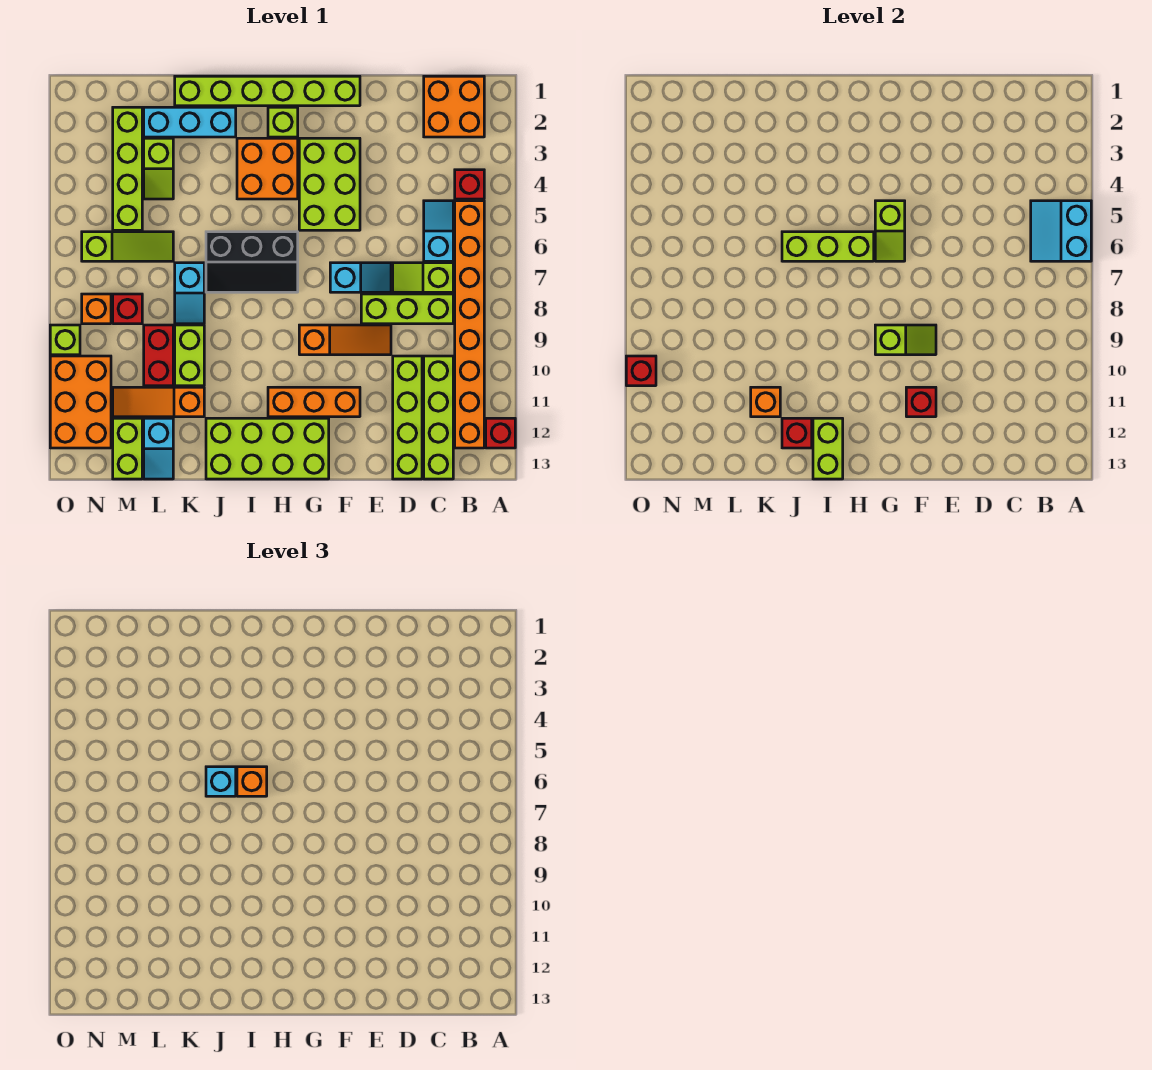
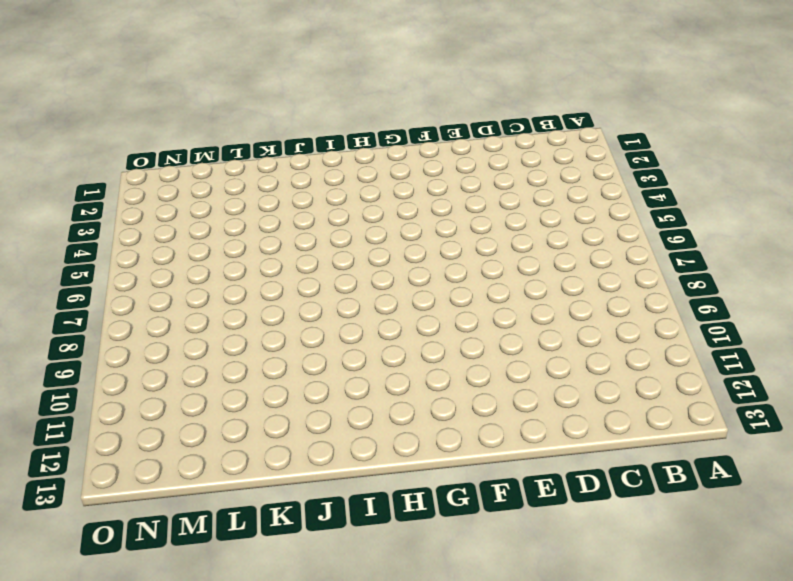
none -> red 1x1 brick [486,418,515,448]
none -> orange 2x2 brick [424,76,484,137]
none -> red 1x1 brick [455,170,484,199]
none -> orange 1x8 brick [455,201,484,448]

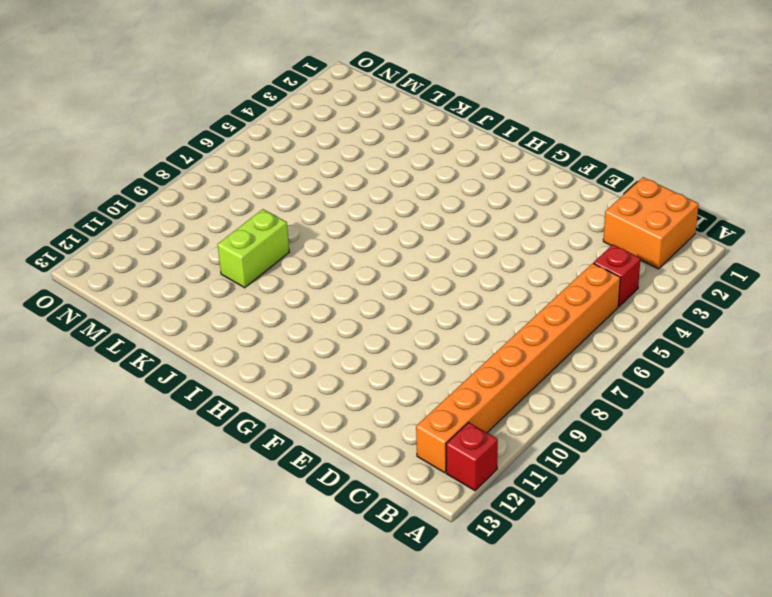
none -> cyan 1x2 slope [424,201,453,261]
none -> lime 1x2 slope [393,263,453,292]
none -> lime 1x3 brick [361,294,453,324]
none -> lime 1x4 brick [424,356,453,479]

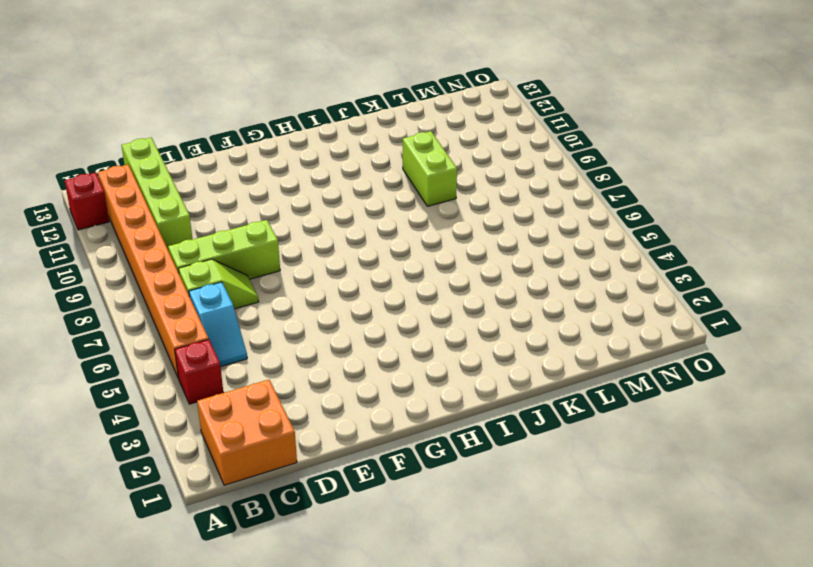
none -> lime 1x4 brick [393,356,422,479]
none -> cyan 1x2 slope [330,263,391,292]
none -> orange 1x3 slope [299,325,391,355]
none -> lime 1x6 brick [175,76,360,106]

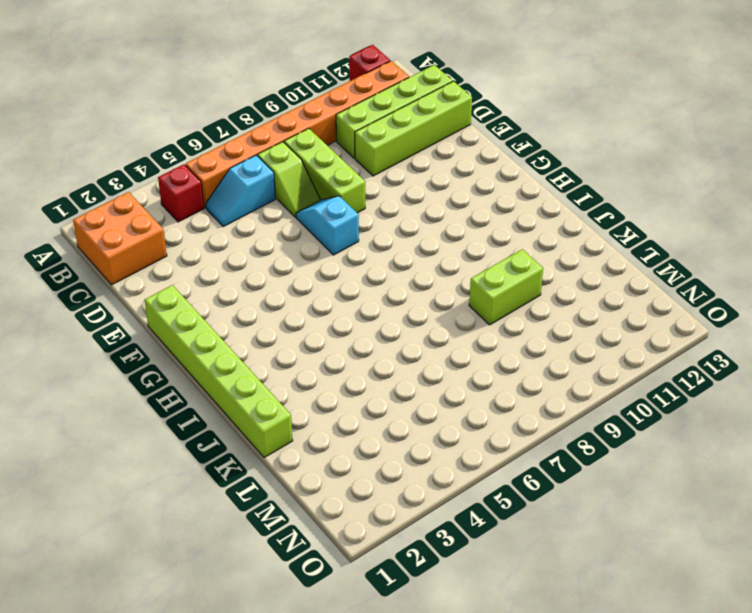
none -> orange 1x3 slope [299,325,391,355]
none -> lime 2x3 brick [299,138,360,230]
none -> orange 1x3 brick [268,387,360,417]
none -> lime 2x4 brick [206,418,329,479]

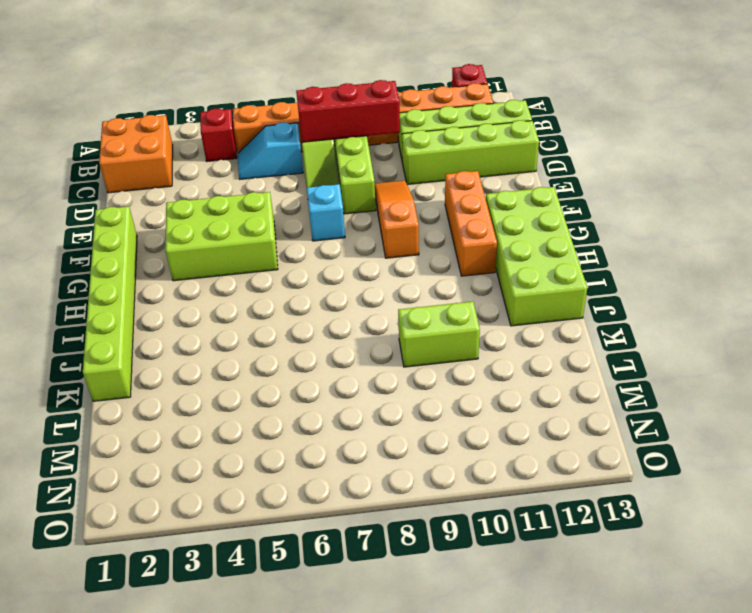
red 1x3 brick [296,80,400,142] -> none
none -> lime 1x1 brick [268,107,298,137]
none -> orange 2x2 brick [237,138,298,199]
none -> black 2x3 slope [206,232,298,292]
none -> cyan 1x3 brick [144,107,236,137]

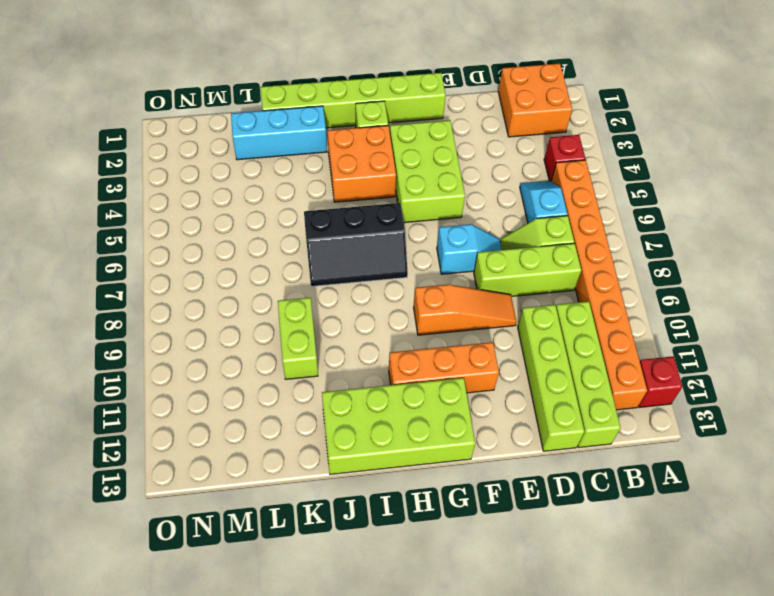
none -> cyan 1x2 slope [175,263,204,324]
none -> orange 1x3 slope [113,387,204,417]
none -> lime 1x2 slope [144,138,173,199]
none -> lime 1x3 slope [82,232,173,261]

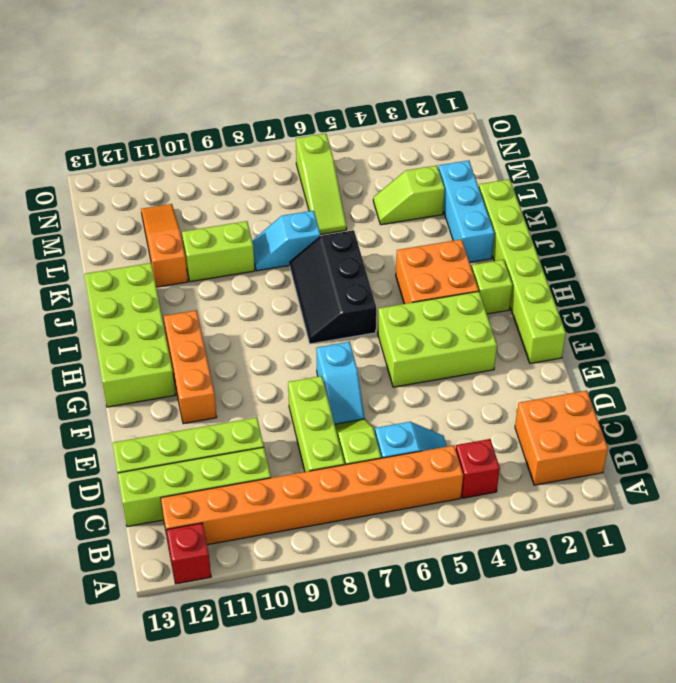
none -> orange 1x3 slope [299,325,391,355]
none -> red 1x2 brick [144,325,173,386]
none -> cyan 1x2 slope [144,418,173,479]
none -> lime 1x4 brick [113,107,142,230]

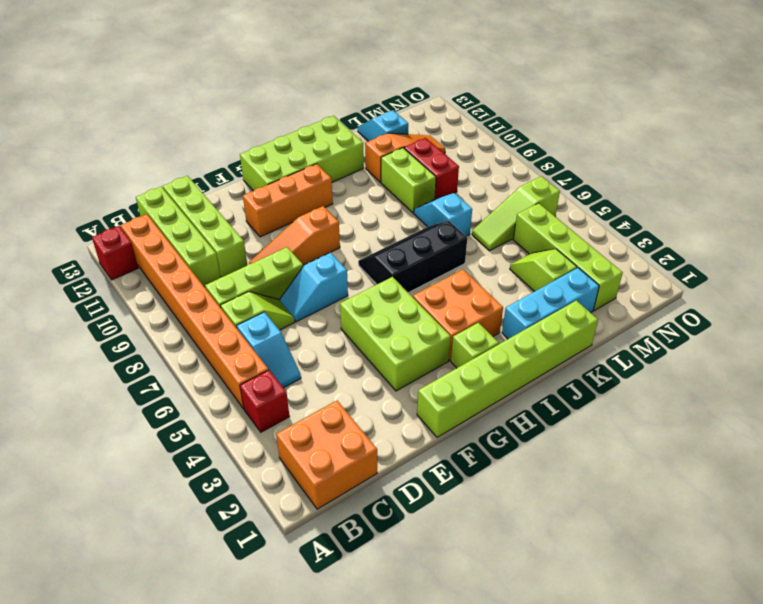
none -> red 1x1 brick [113,294,142,324]
none -> lime 1x2 brick [113,418,142,479]
none -> orange 1x1 brick [82,294,111,324]
none -> orange 2x3 brick [50,356,111,448]

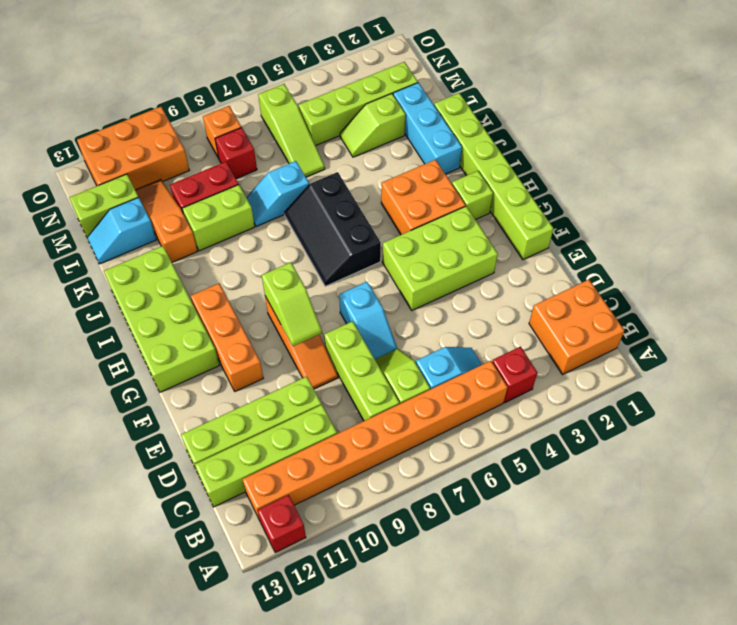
none -> lime 1x1 brick [50,325,80,355]
none -> cyan 2x2 slope [1031,201,1091,261]
none -> red 1x1 brick [906,387,936,417]
none -> lime 1x2 slope [875,201,905,261]

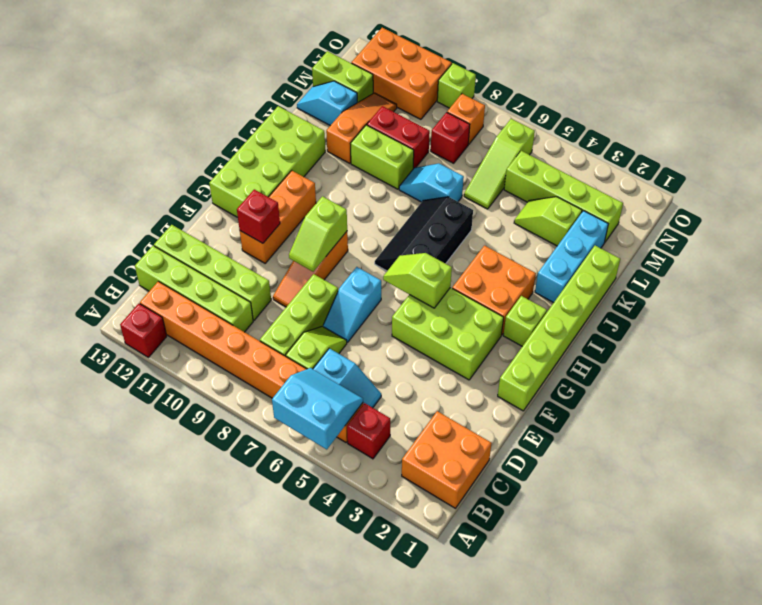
none -> lime 1x3 brick [782,232,874,261]
none -> lime 1x2 brick [813,418,843,479]
none -> red 1x1 brick [782,418,812,448]
none -> orange 1x1 brick [751,387,780,417]

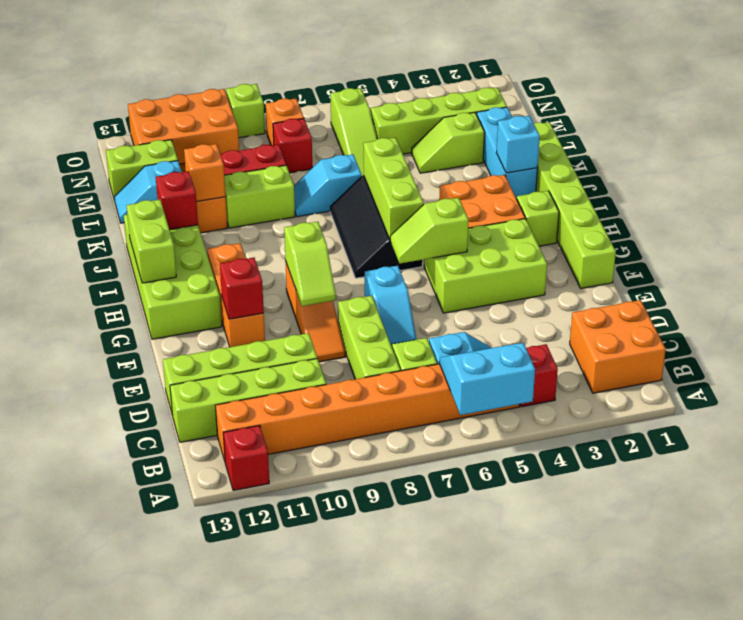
lime 1x2 brick [127,200,176,283] -> lime 1x2 brick turned to [813,418,843,479]
cyan 1x1 brick [496,116,540,173] -> cyan 1x1 brick moved to [206,767,236,796]
none -> red 1x1 brick [626,356,656,386]
none -> orange 1x1 brick [237,767,267,796]

